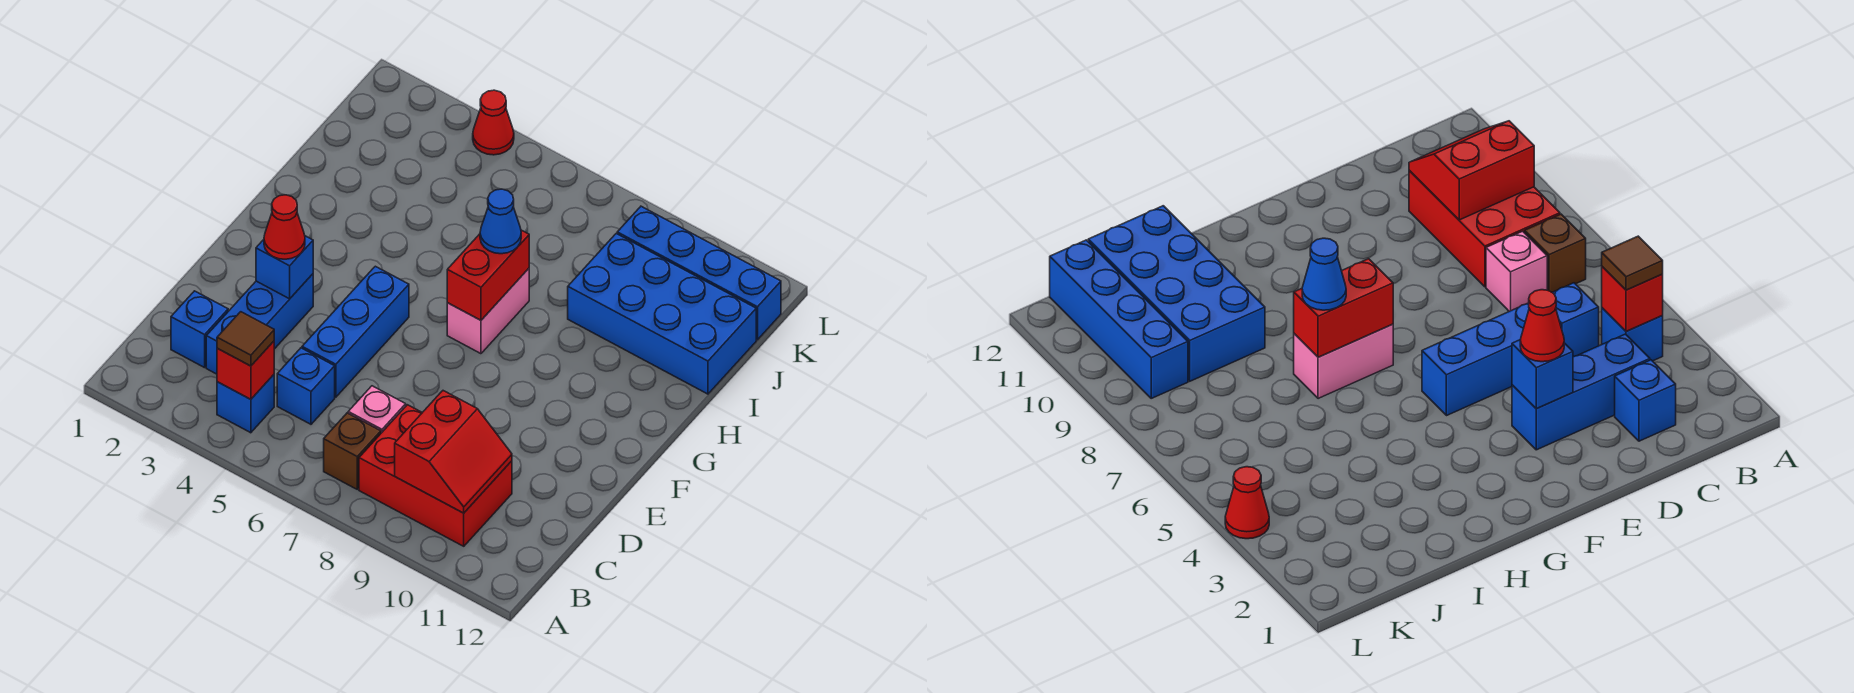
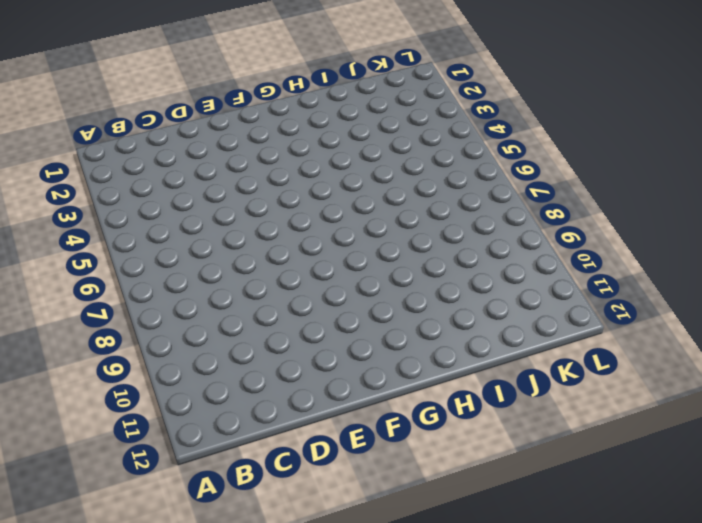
none -> blue 1x1 brick [217,375,274,433]
none -> brown 1x1 brick [324,413,381,489]
none -> red 2x3 brick [359,405,512,546]

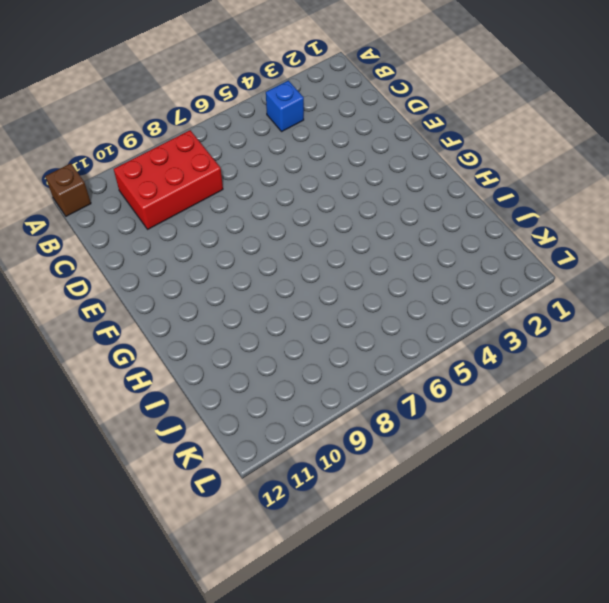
brown 1x1 brick [45,163,91,216] -> brown 1x1 brick moved to [324,413,381,489]
none -> blue 1x1 brick [171,291,228,368]
none -> blue 1x3 brick [206,274,313,374]
none -> blue 1x1 brick [277,348,335,424]

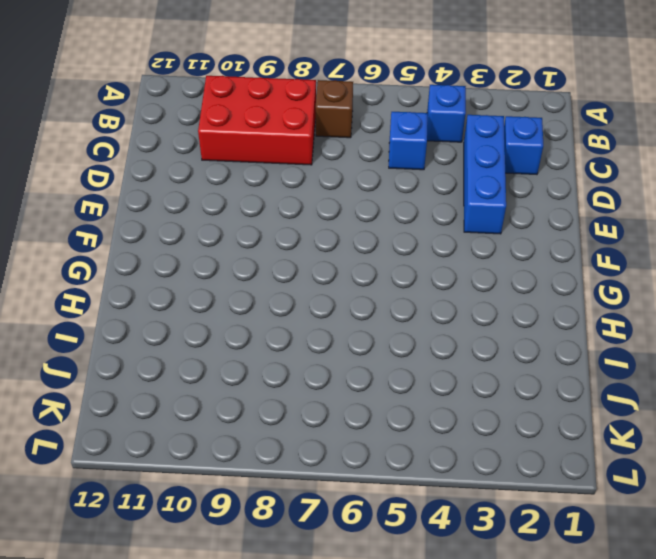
none -> pink 1x1 brick [348,386,406,433]
none -> blue 1x3 brick [302,266,409,397]
none -> pink 1x2 brick [447,268,529,354]

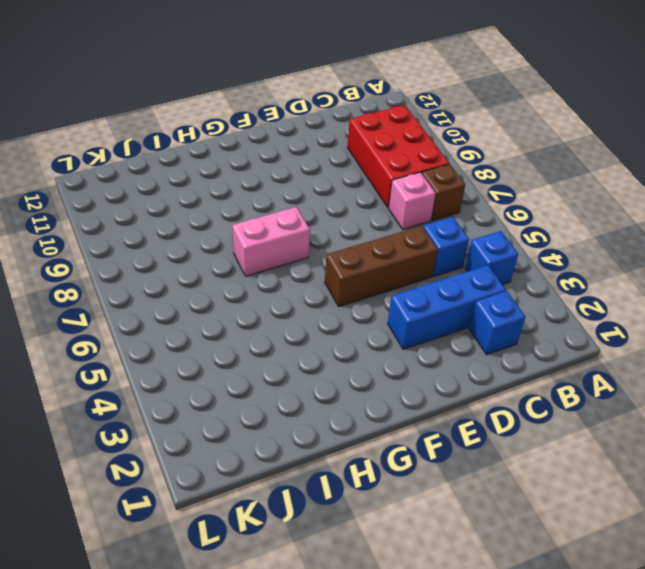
brown 1x3 brick [325,226,438,306] -> blue 1x3 brick [302,266,409,397]
none -> blue 2x4 brick [568,233,756,394]
none -> blue 1x4 brick [617,206,781,340]
none -> red 1x1 cone [473,90,514,155]

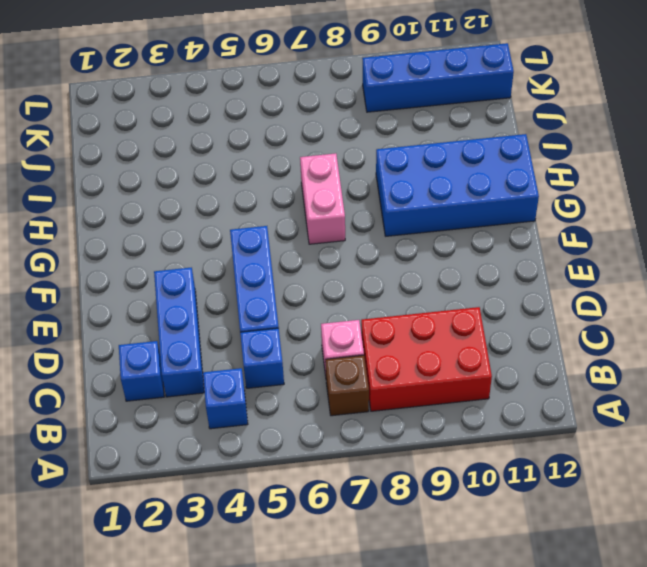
blue 2x4 brick [376,134,539,236] -> blue 2x4 brick moved to [568,233,756,394]
none -> red 1x1 cone [473,90,514,155]
none -> red 1x1 brick [217,341,274,399]
none -> red 2x2 slope [395,391,512,513]

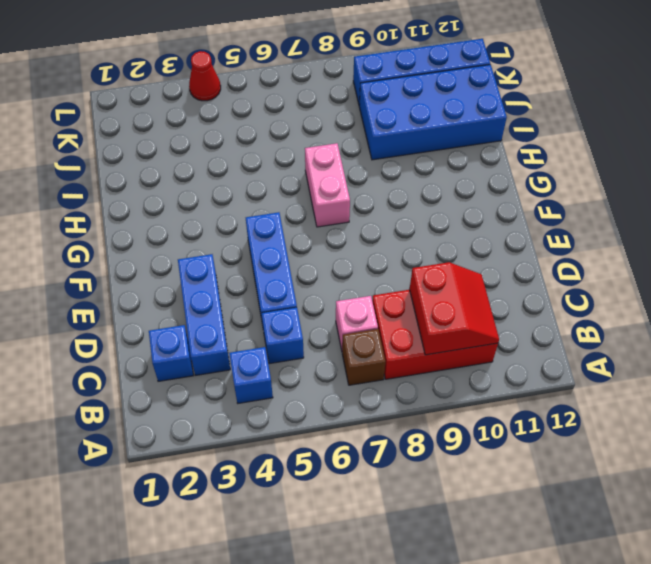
none -> red 1x1 brick [217,341,274,399]
none -> blue 1x1 brick [256,236,313,299]
none -> red 1x2 brick [447,230,529,320]

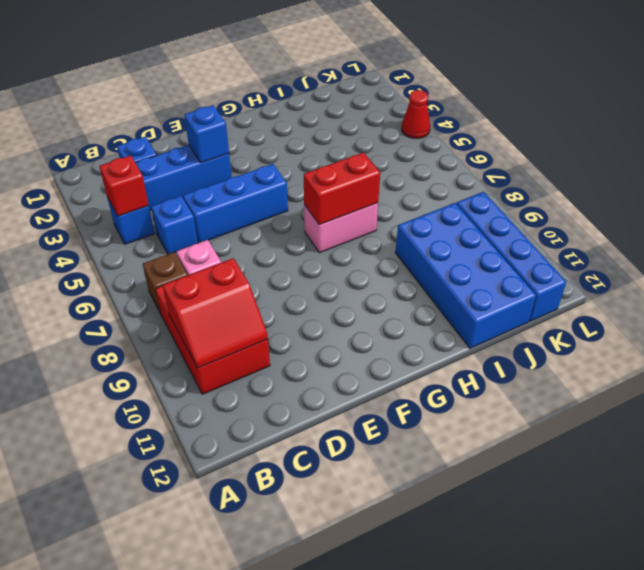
none -> brown 1x1 tile [217,312,274,366]
none -> red 1x1 cone [264,195,305,259]
none -> blue 1x1 cone [480,189,521,254]

